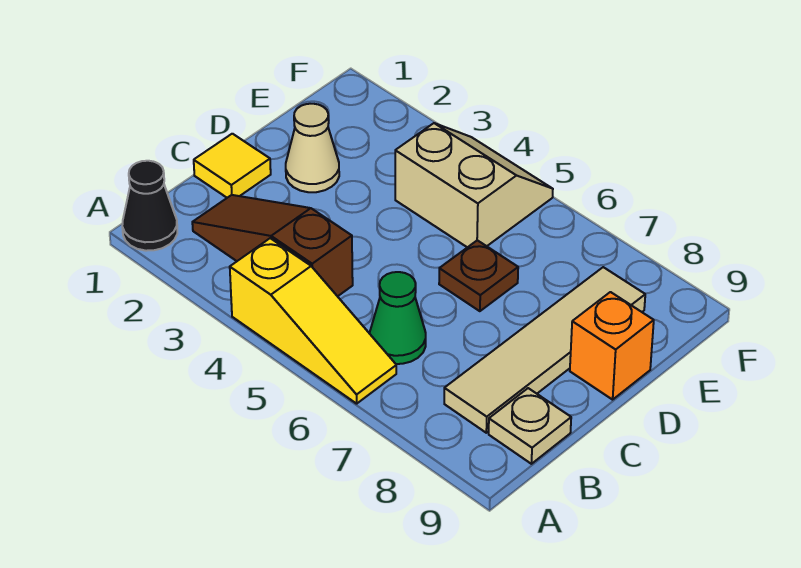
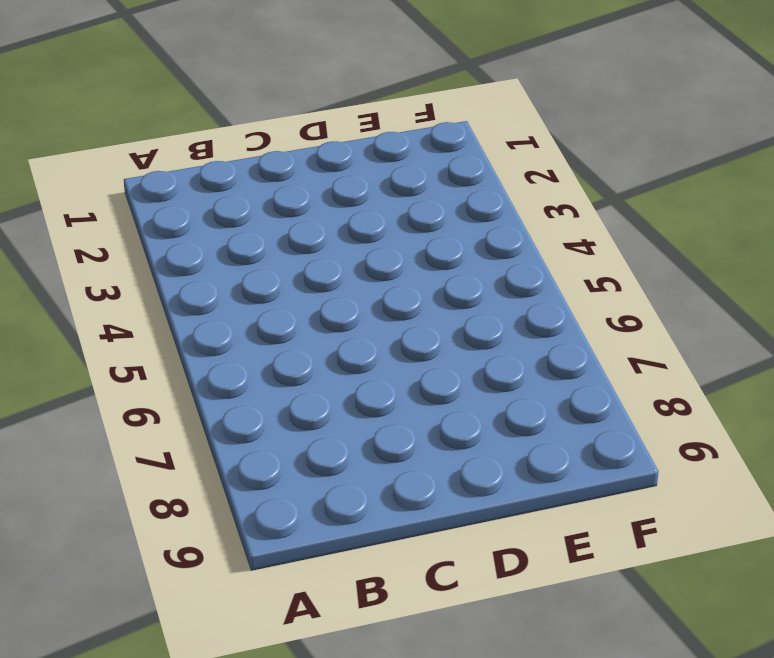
none -> black 1x1 cone [122,161,177,251]
none -> yellow 1x3 slope [230,238,396,404]

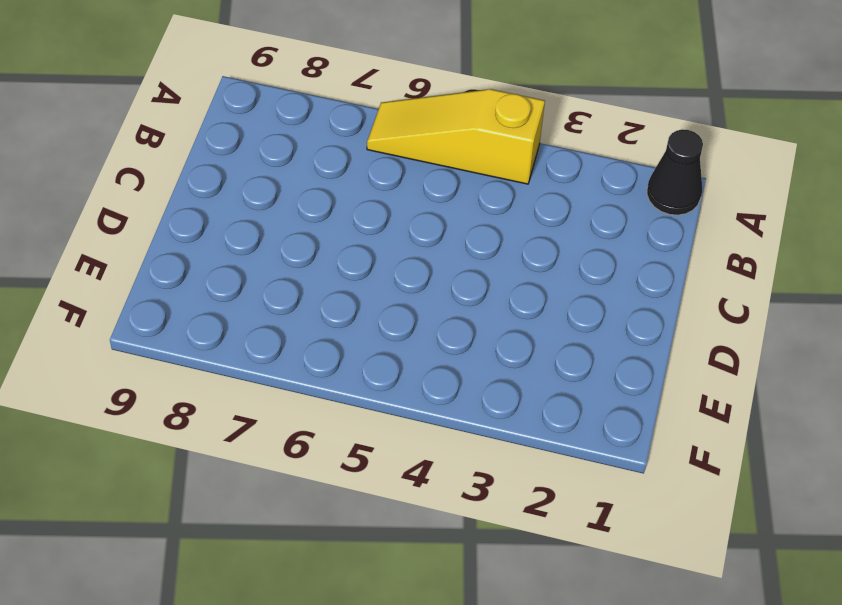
none -> brown 1x3 slope [192,195,353,296]
none -> green 1x1 cone [370,272,426,364]

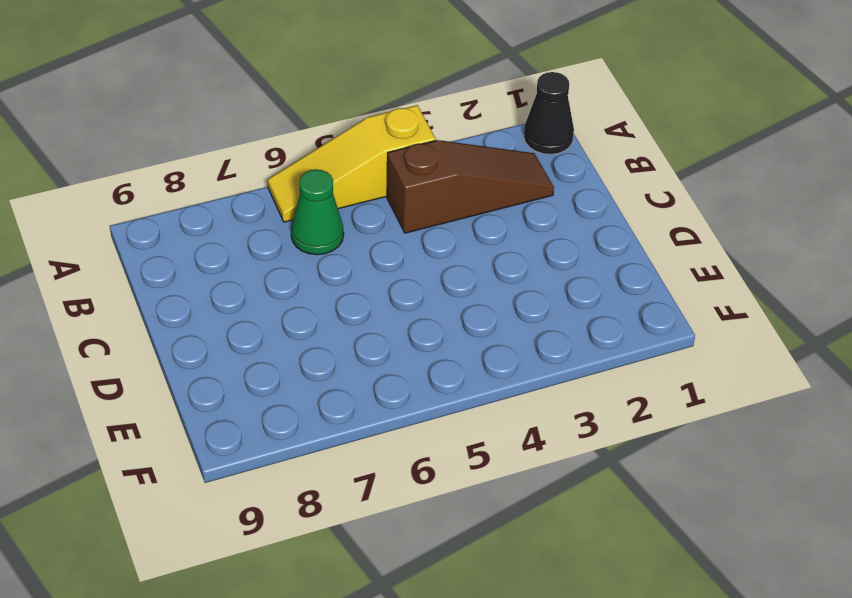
none -> tan 1x4 tile [444,267,645,433]
none -> tan 1x1 plate [489,388,571,464]

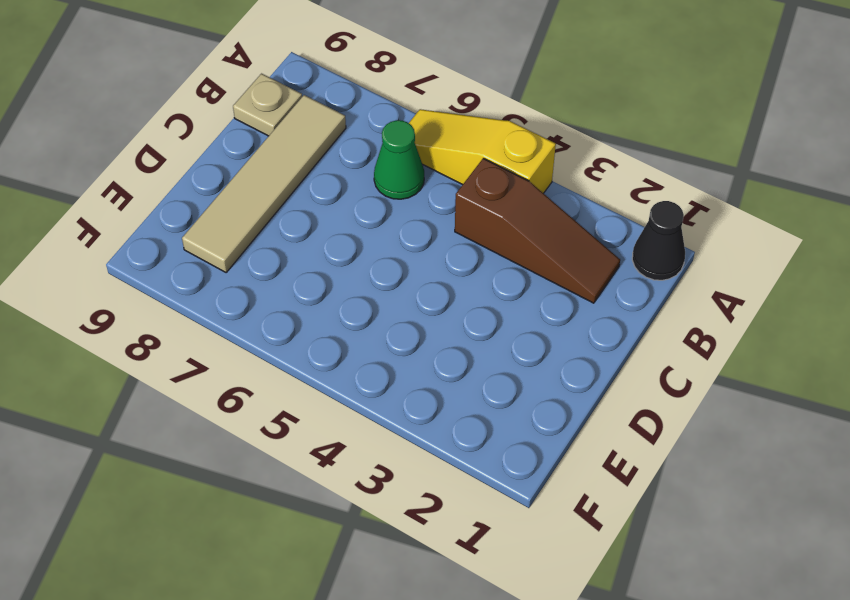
none -> yellow 1x1 tile [194,134,271,198]
none -> tan 1x1 cone [286,104,339,192]

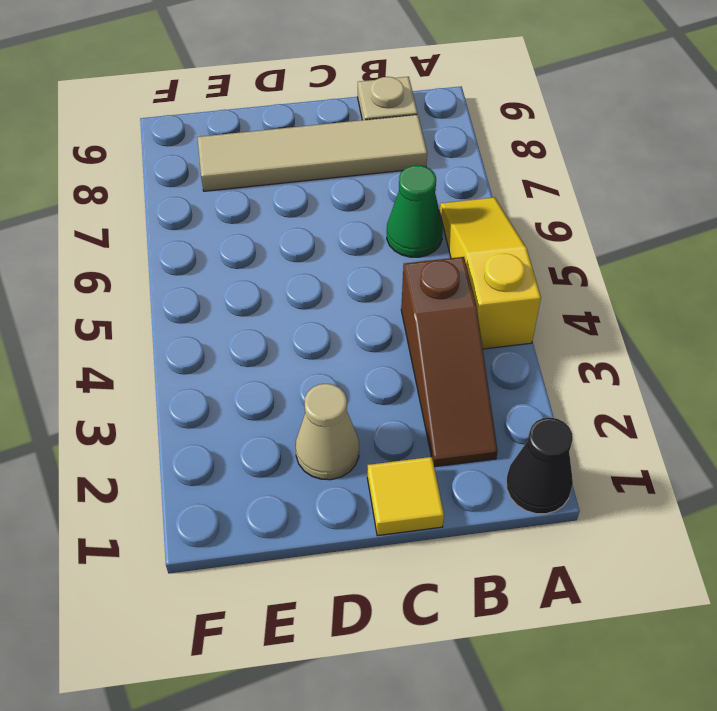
none -> brown 1x1 plate [439,240,518,311]
none -> orange 1x1 brick [570,292,654,400]

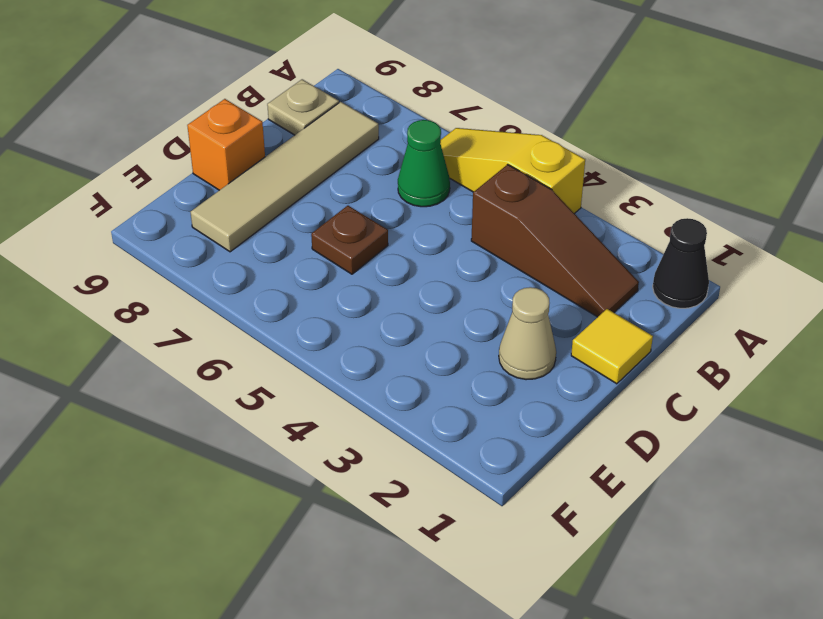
none -> tan 2x2 slope [395,123,553,247]

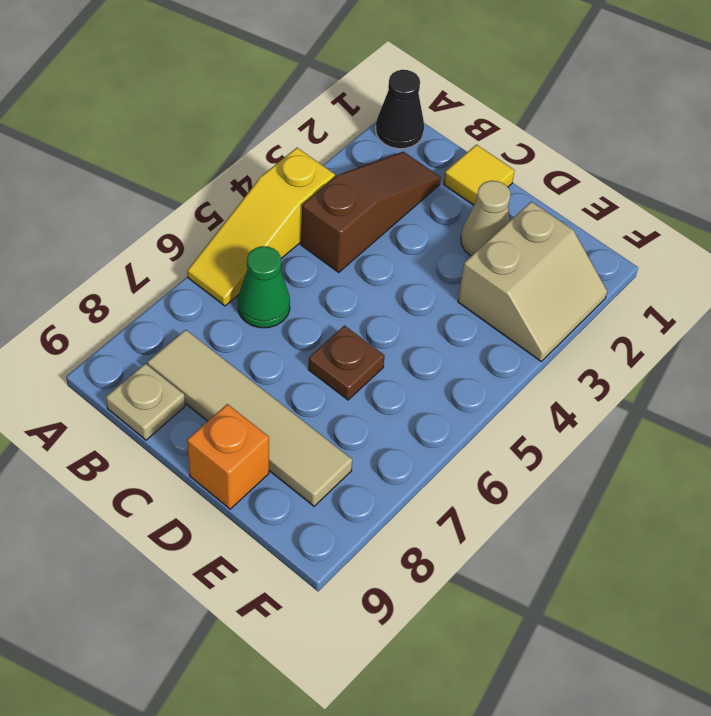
tan 2x2 slope [458,202,607,361] -> tan 2x2 slope moved to [395,123,553,247]

